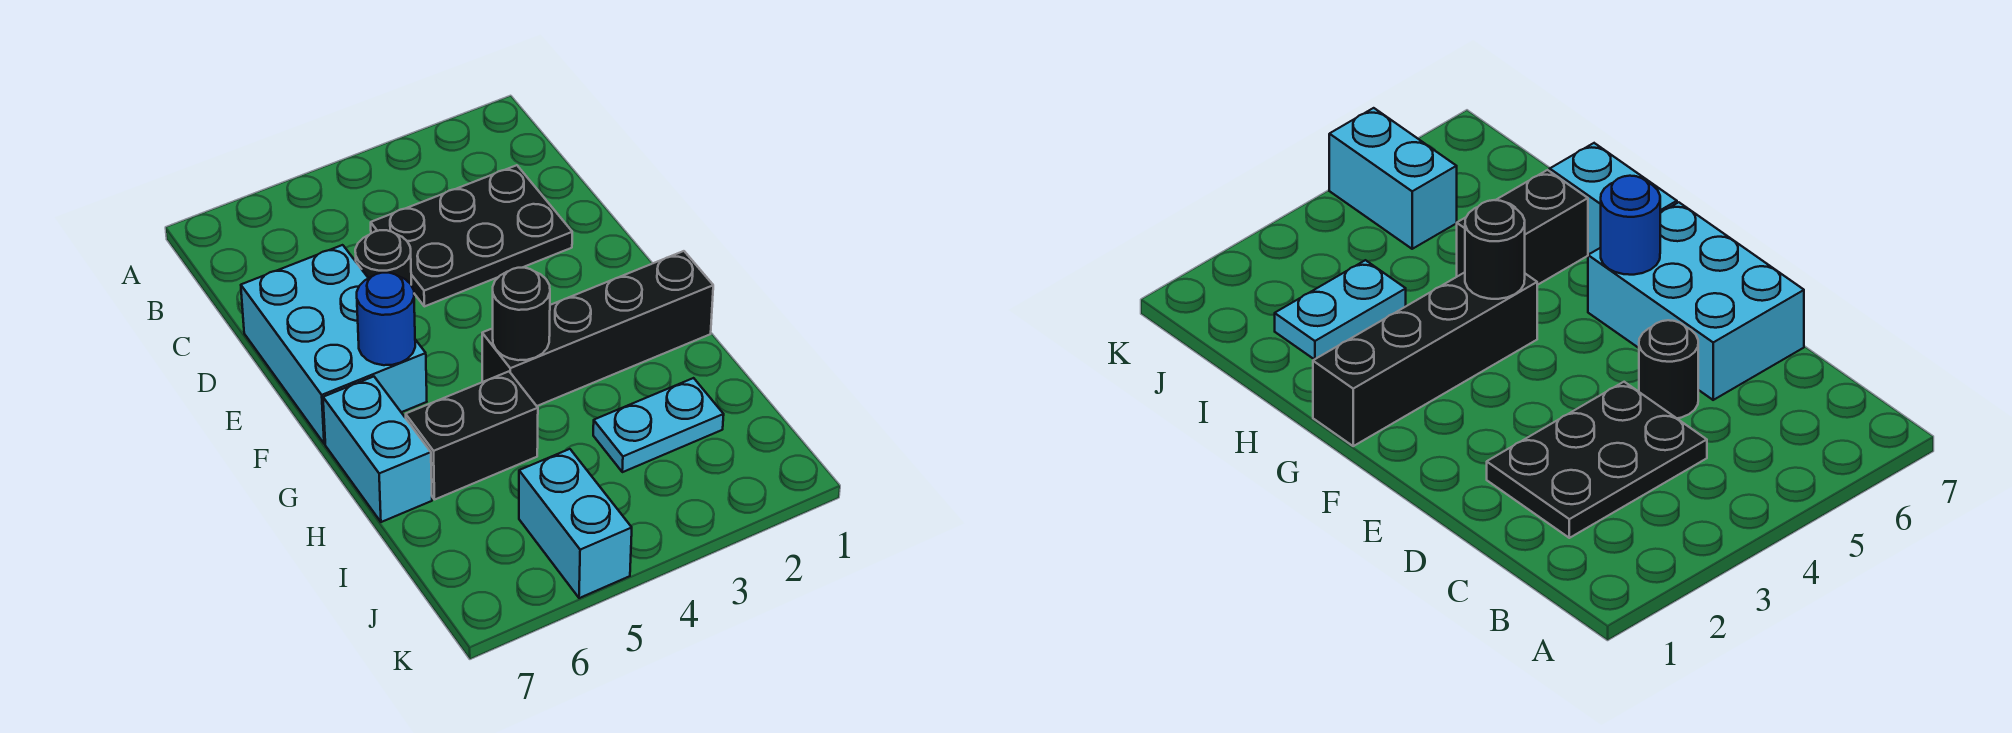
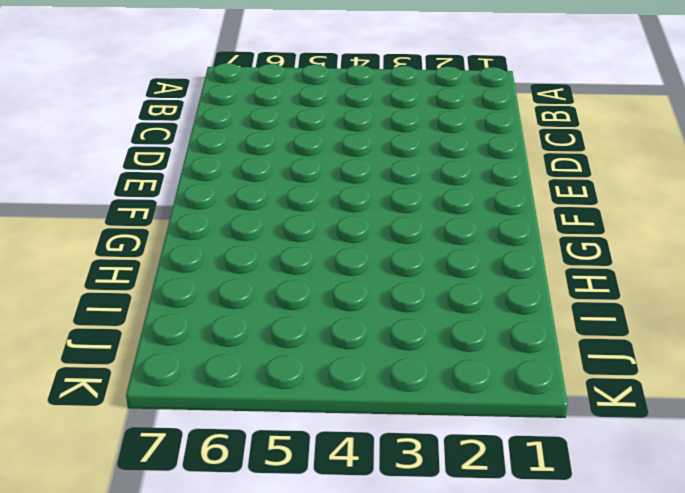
none -> black 2x3 plate [371,165,572,306]
none -> black 1x1 round brick [355,230,411,284]

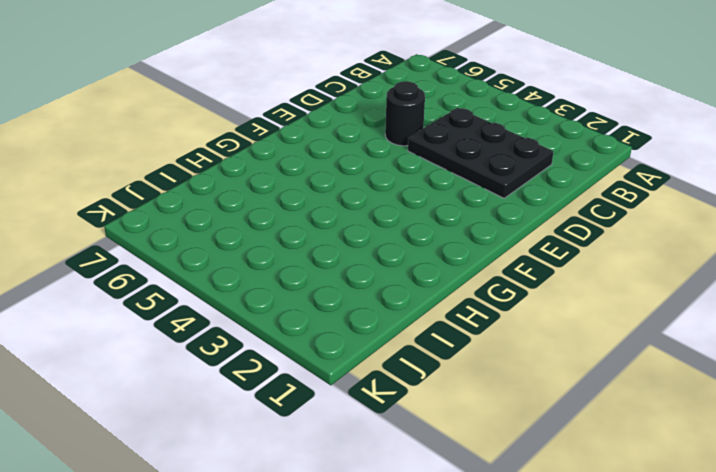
none -> cyan 2x3 brick [241,245,427,444]
none -> black 1x4 brick [482,251,713,406]

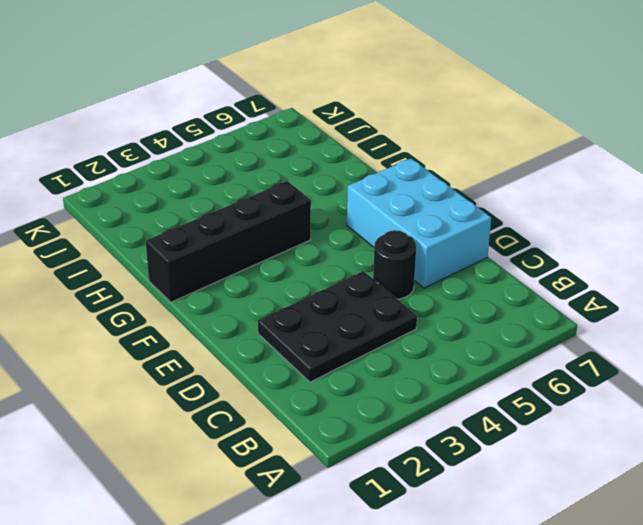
none -> cyan 1x2 brick [323,377,432,522]
none -> black 1x2 brick [406,372,538,499]

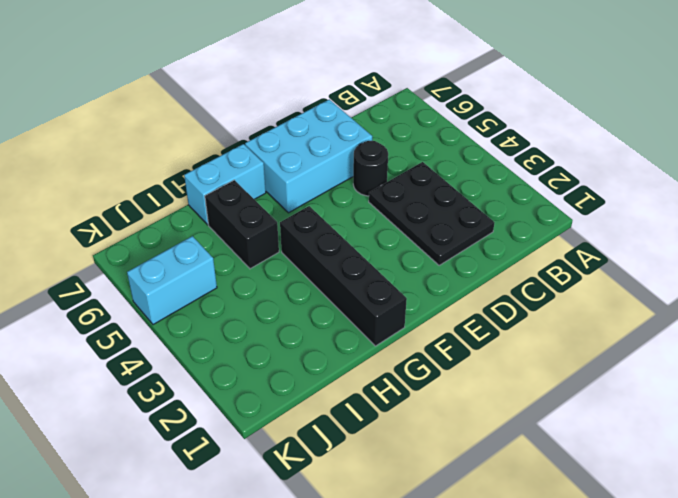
none -> cyan 1x2 plate [593,378,724,472]
none -> blue 1x1 round brick [357,273,415,365]

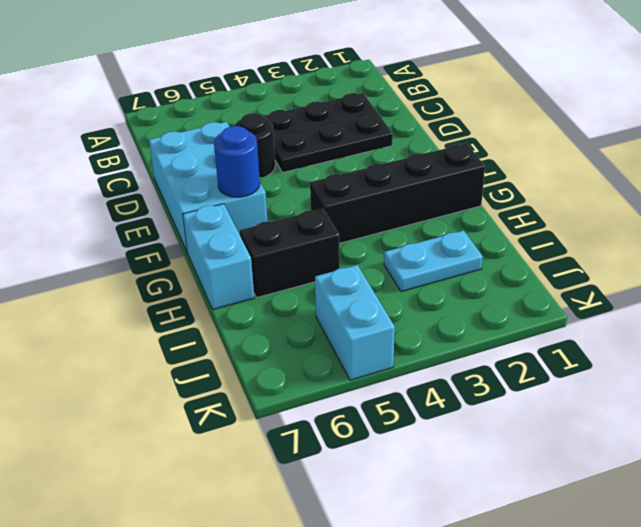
none -> black 1x1 round brick [493,268,550,360]

